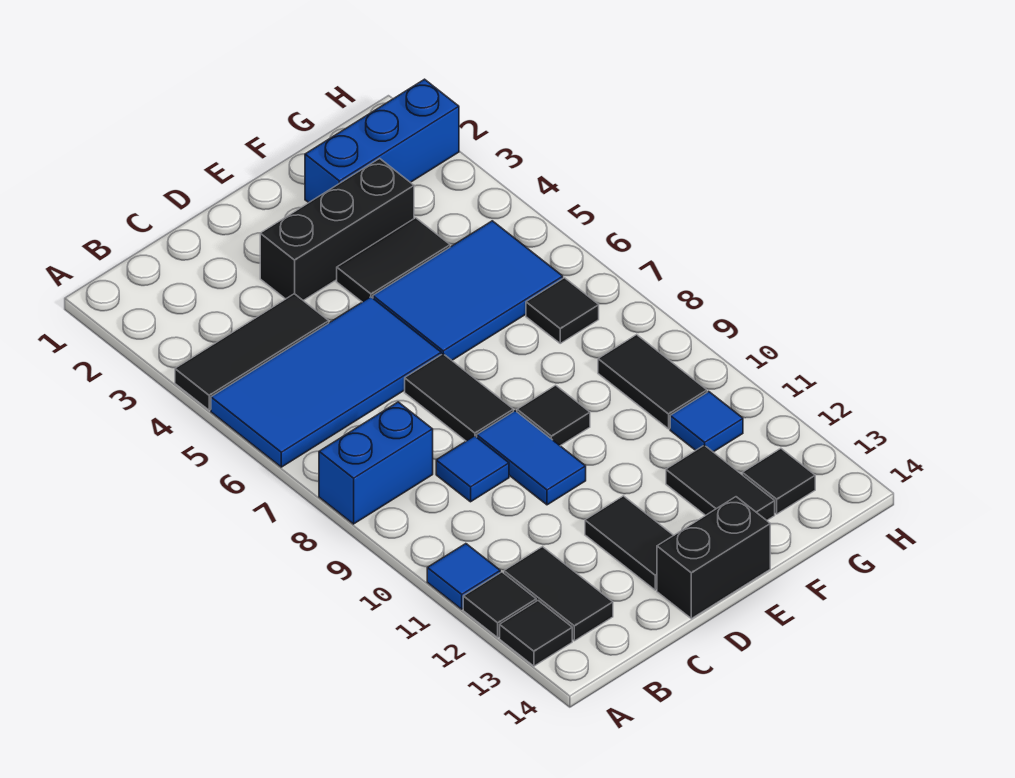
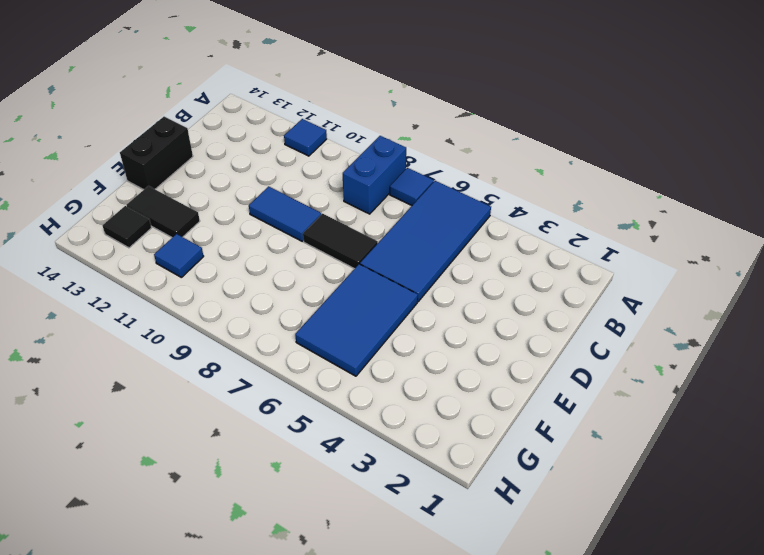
blue 1x1 tile [390,168,434,205] -> blue 1x1 tile moved to [436,436,509,502]
none -> black 1x3 tile [175,294,329,410]
none -> black 1x1 tile [463,572,536,638]
none -> black 1x1 tile [500,601,572,666]

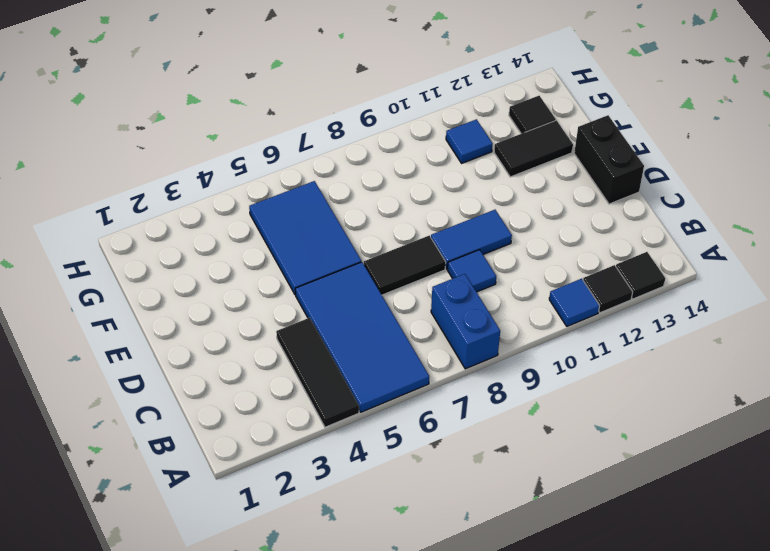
none -> black 1x2 tile [504,547,613,641]
none -> black 1x3 brick [260,158,414,300]
none -> black 1x2 tile [585,496,673,590]

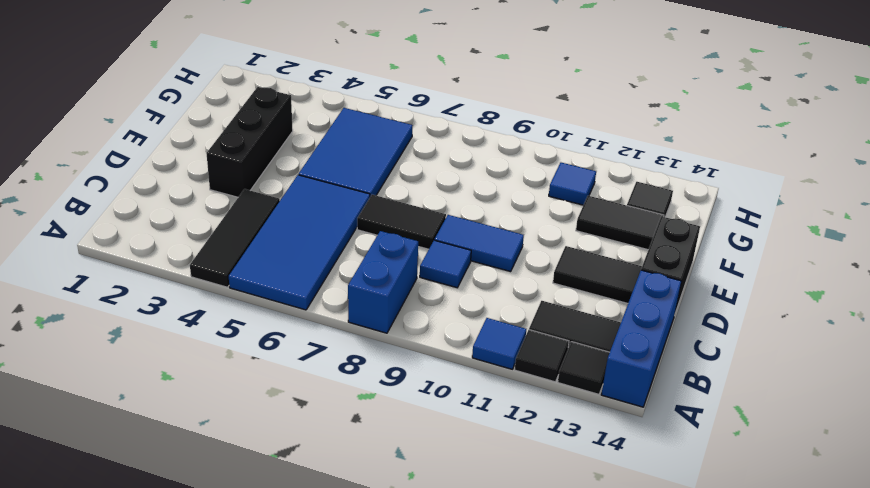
blue 1x3 brick [601,270,681,407] -> blue 1x3 brick moved to [305,79,459,203]
none -> black 1x2 tile [337,218,450,302]
none -> black 1x1 tile [517,385,590,446]
none -> black 1x1 tile [526,278,599,343]

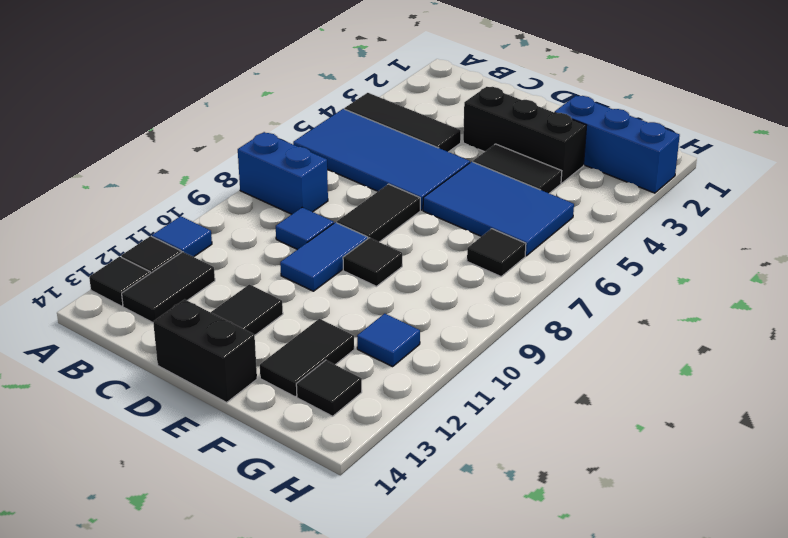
none -> black 1x2 tile [598,335,707,429]

